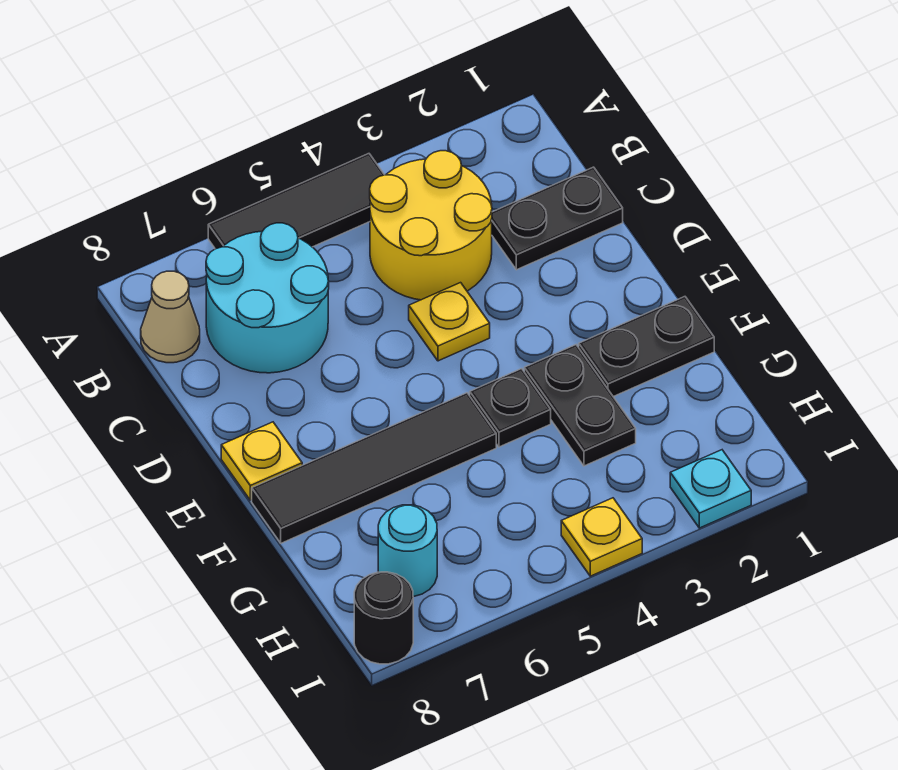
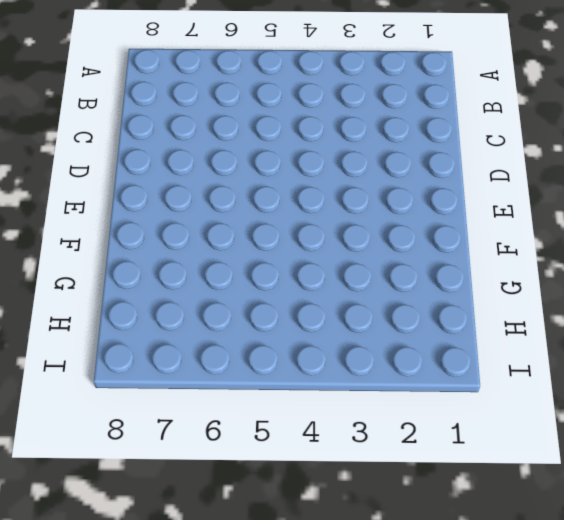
none -> black 1x3 tile [208,154,384,249]
none -> yellow 2x2 round brick [370,151,492,300]
none -> cyan 2x2 round brick [206,223,329,373]

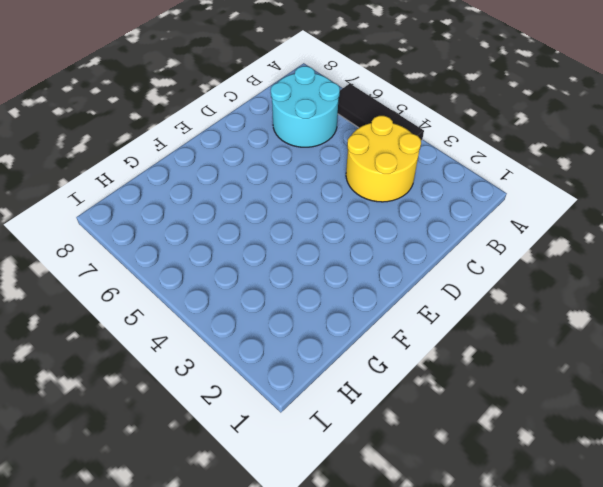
none -> tan 1x1 cone [141,271,200,363]
none -> black 1x2 plate [492,167,623,270]
none -> yellow 1x1 plate [409,283,490,361]

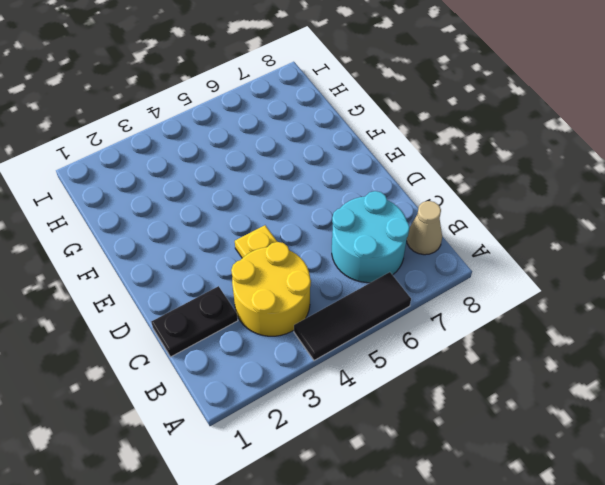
none -> yellow 1x1 plate [221,422,302,500]
none -> black 1x2 plate [579,297,714,397]
none -> black 1x2 plate [524,345,636,466]

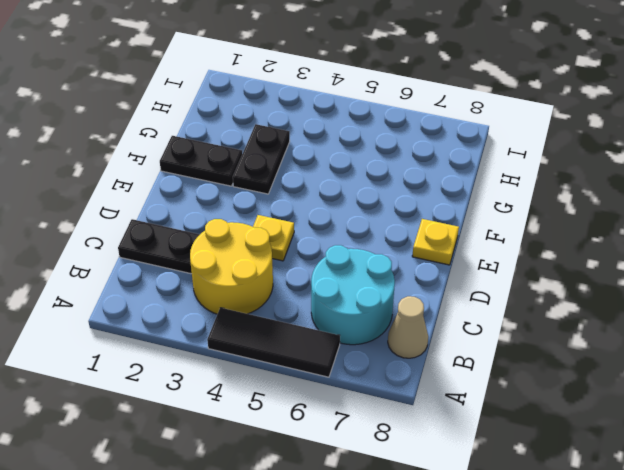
none -> black 1x1 plate [470,369,551,447]
none -> black 1x4 tile [252,393,496,543]
none -> cyan 1x1 round brick [378,505,437,597]

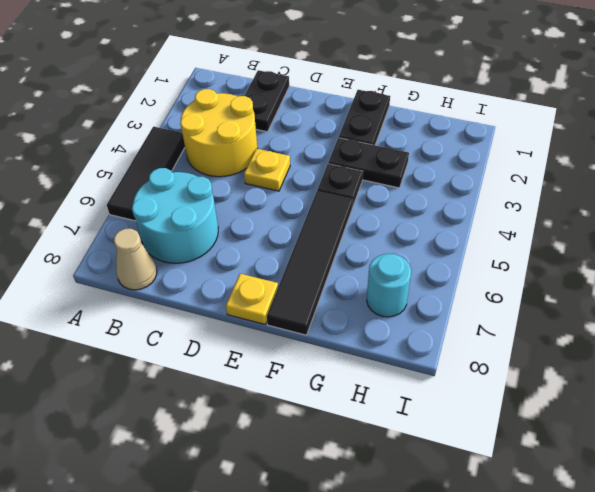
none -> cyan 1x1 plate [670,450,751,528]
none -> yellow 1x1 plate [561,498,642,576]
none -> black 1x1 round brick [354,572,413,664]

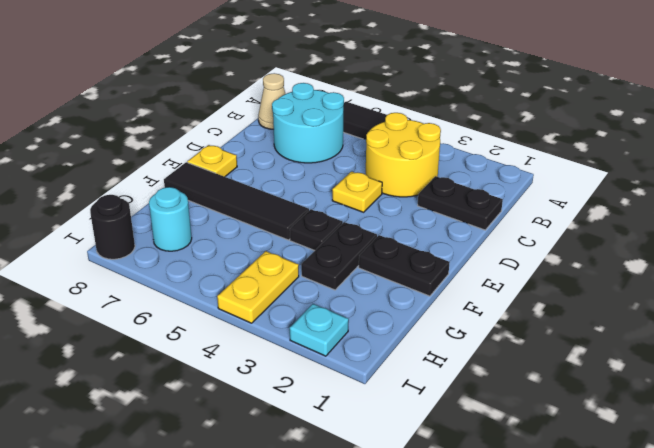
yellow 1x2 plate [217,251,299,323] -> yellow 1x1 plate [561,498,642,576]

